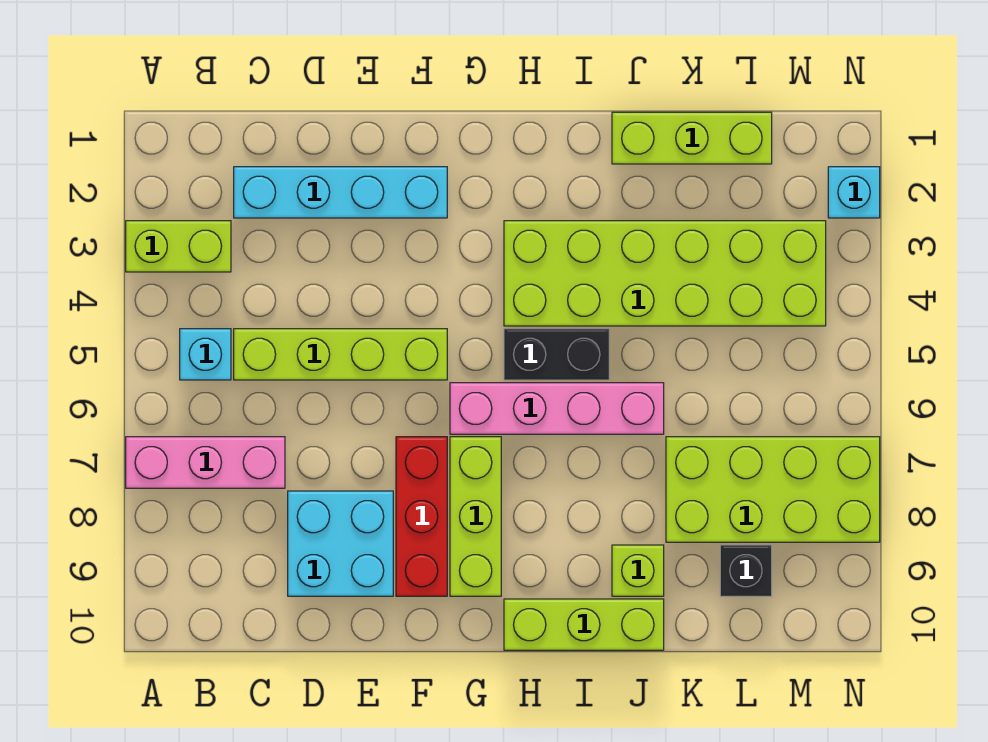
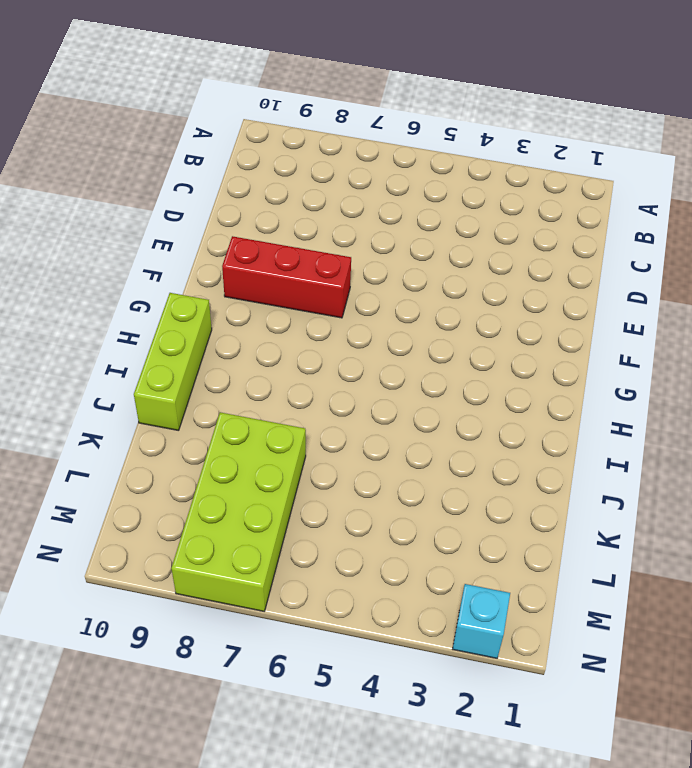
none -> lime 1x2 brick [126,221,231,272]
none -> pink 1x3 brick [126,437,285,488]
none -> cyan 1x1 brick [180,329,231,380]

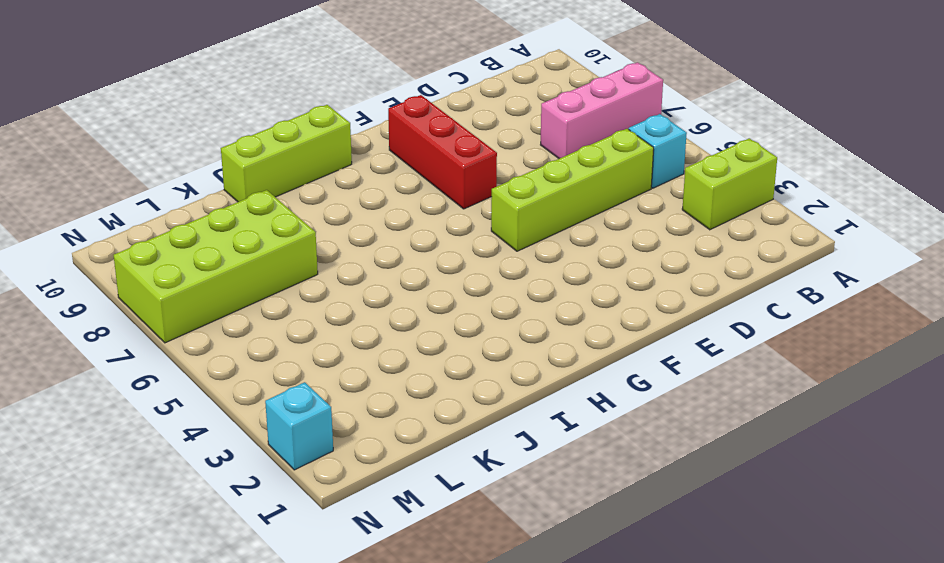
none -> cyan 1x4 brick [234,167,447,218]
none -> cyan 2x2 brick [288,491,393,596]
none -> pink 1x4 brick [450,383,664,434]

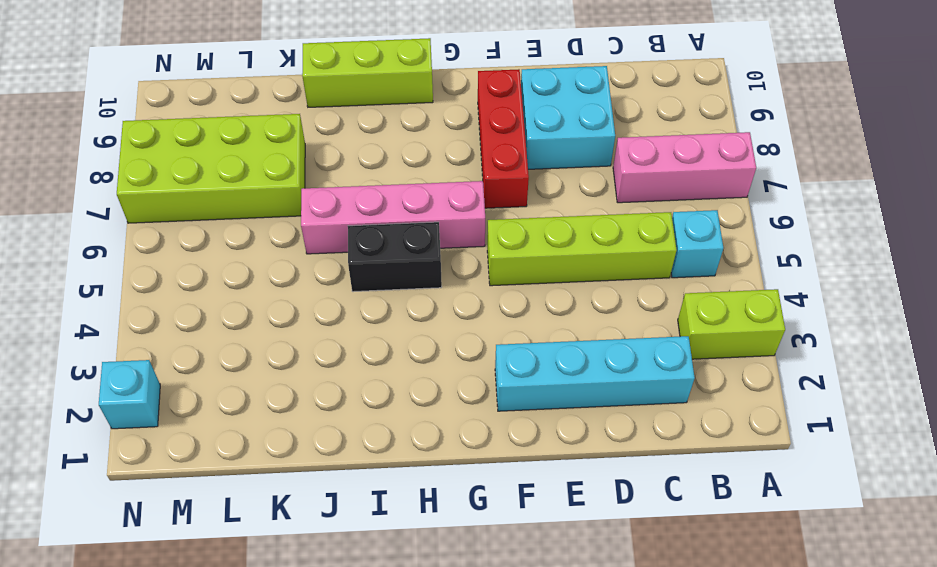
none -> lime 1x3 brick [450,437,501,596]
none -> lime 2x6 brick [504,221,826,326]
none -> lime 1x3 brick [612,112,772,164]

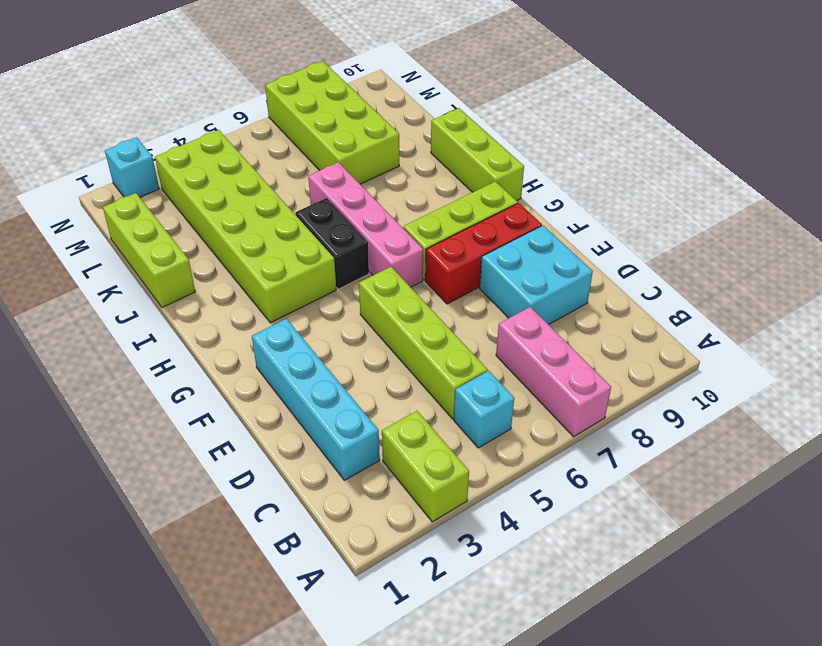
none -> lime 1x1 brick [612,545,664,596]
none -> black 1x1 brick [720,545,772,596]

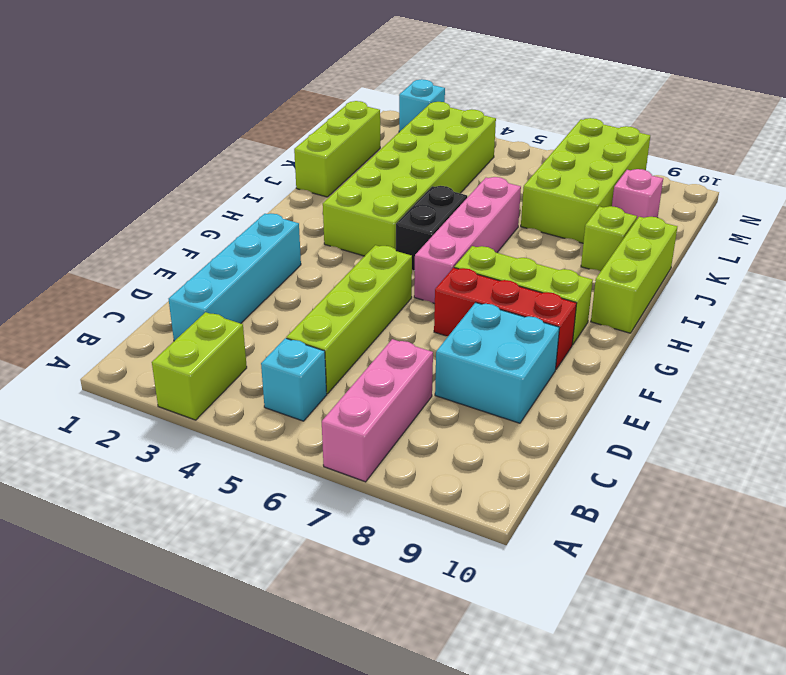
pink 1x1 brick [612,169,663,219] -> black 1x1 brick [720,545,772,596]

